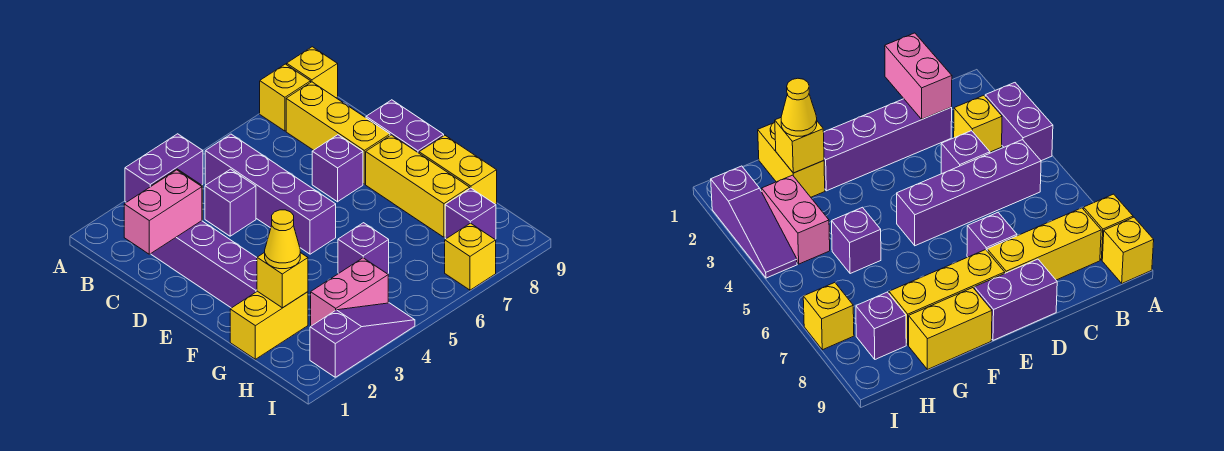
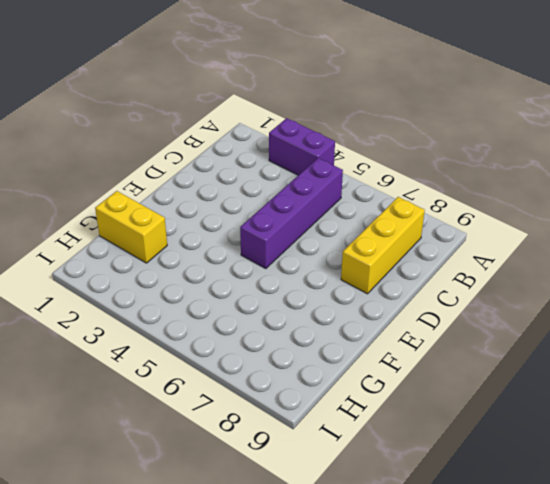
none -> yellow 1x1 brick [260,64,311,131]
none -> yellow 1x1 brick [287,47,338,98]
none -> yellow 1x1 brick [954,95,1002,152]

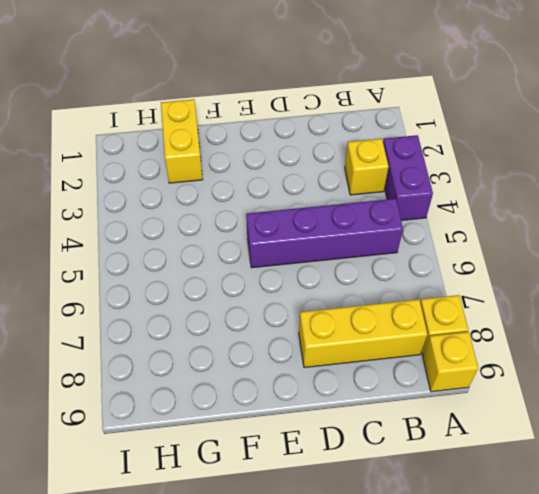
none -> purple 1x4 brick [151,221,257,308]
none -> purple 1x1 brick [205,169,256,236]
none -> purple 1x1 brick [312,135,363,202]

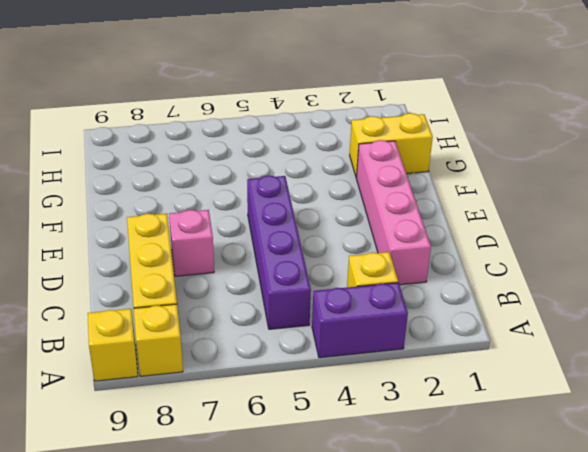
pink 1x4 brick [357,140,431,285] -> purple 1x4 brick [151,221,257,308]
pink 1x1 brick [169,210,214,276] -> purple 1x1 brick [312,135,363,202]
none -> purple 1x1 brick [205,169,256,236]
none -> purple 1x2 brick [366,100,444,153]
none -> yellow 1x3 brick [366,135,470,237]

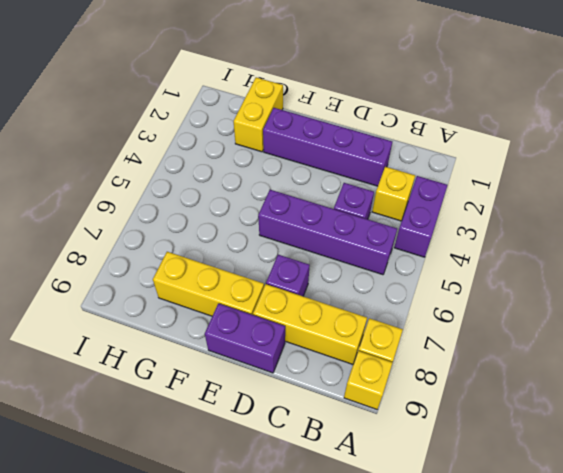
none -> yellow 1x2 brick [419,135,497,204]
none -> purple 1x1 brick [338,223,389,274]
none -> pink 1x2 brick [311,258,388,326]

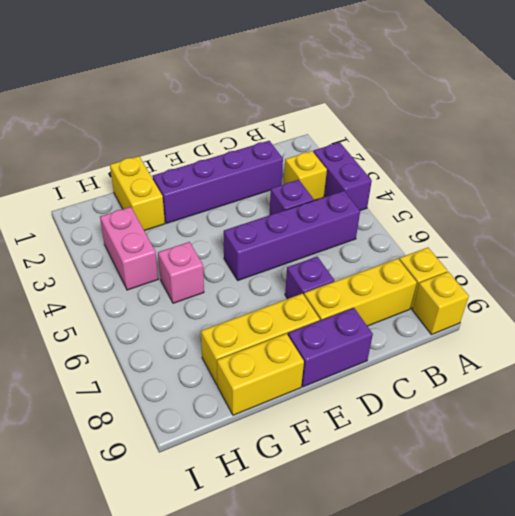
pink 1x1 brick [158,242,204,303] -> purple 1x1 brick [338,223,389,274]
none -> purple 1x1 brick [445,188,496,239]
none -> purple 1x3 slope [310,303,415,377]
none -> yellow 1x1 brick [445,223,496,290]

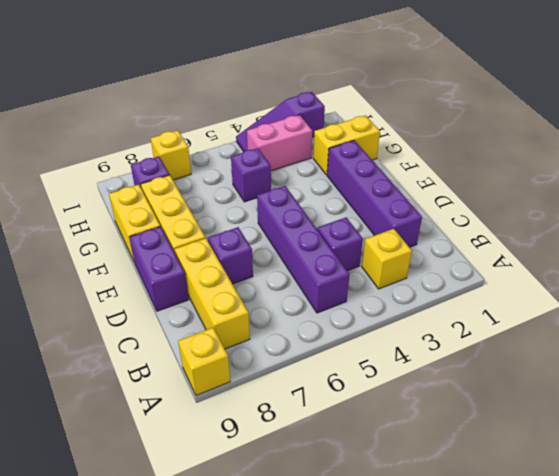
none -> purple 1x2 brick [125,134,203,202]
none -> yellow 1x1 brick [260,64,311,131]
none -> pink 1x2 brick [124,170,202,254]

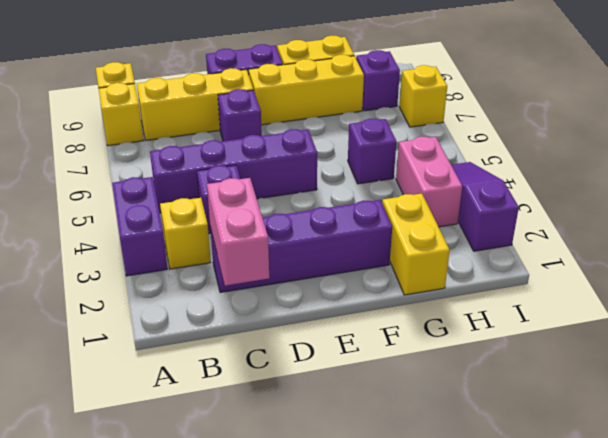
none -> yellow 1x1 brick [257,253,308,308]
none -> yellow 1x1 cone [265,210,300,269]

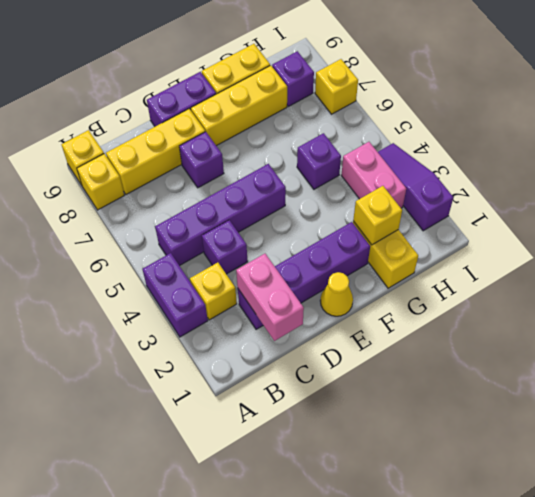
yellow 1x1 cone [320,272,353,316] -> yellow 1x1 cone moved to [265,210,300,269]

